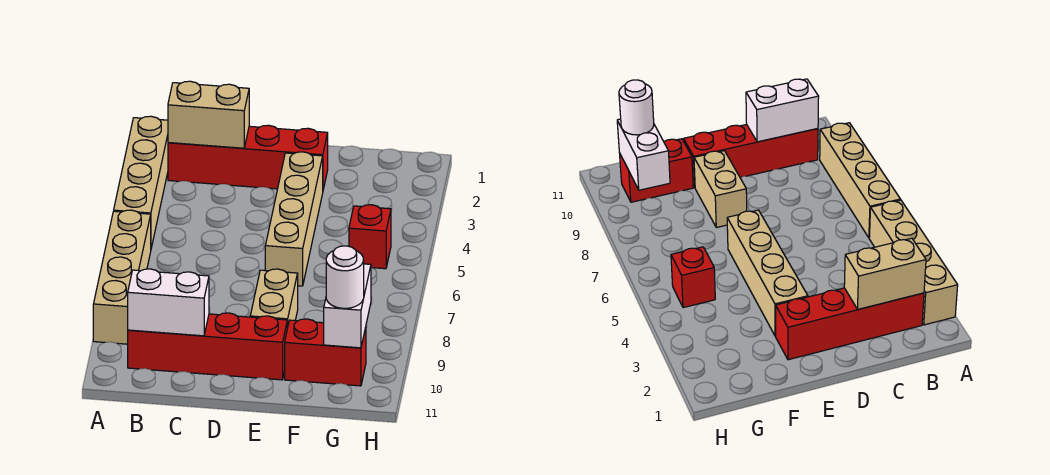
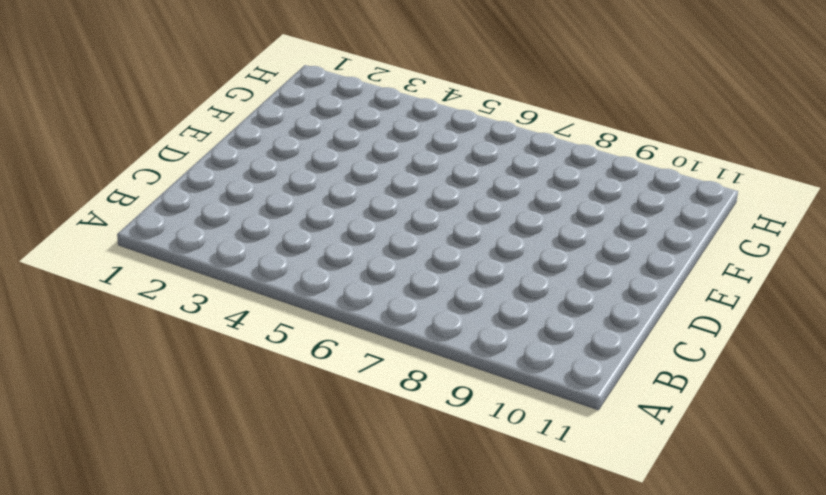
none -> tan 1x4 brick [114,116,168,248]
none -> tan 1x4 brick [93,210,151,344]
none -> red 1x4 brick [168,125,328,189]

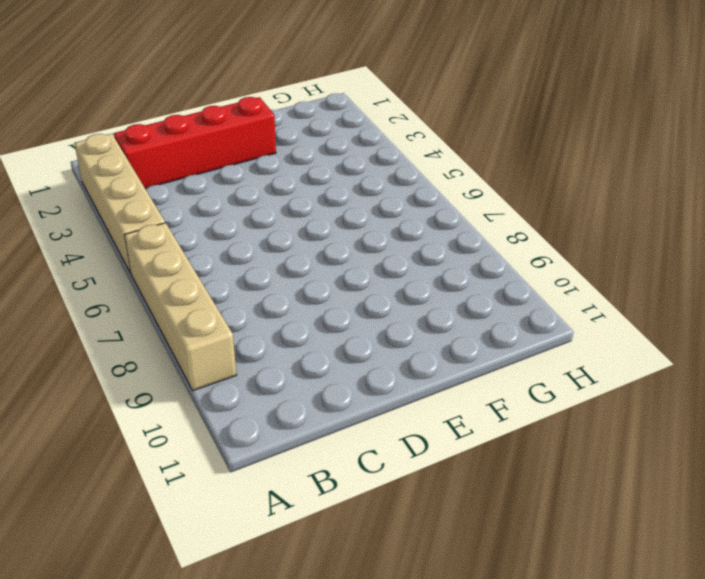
none -> red 1x4 brick [128,313,287,380]
none -> tan 1x4 brick [265,152,323,286]
none -> tan 1x2 brick [250,269,298,328]

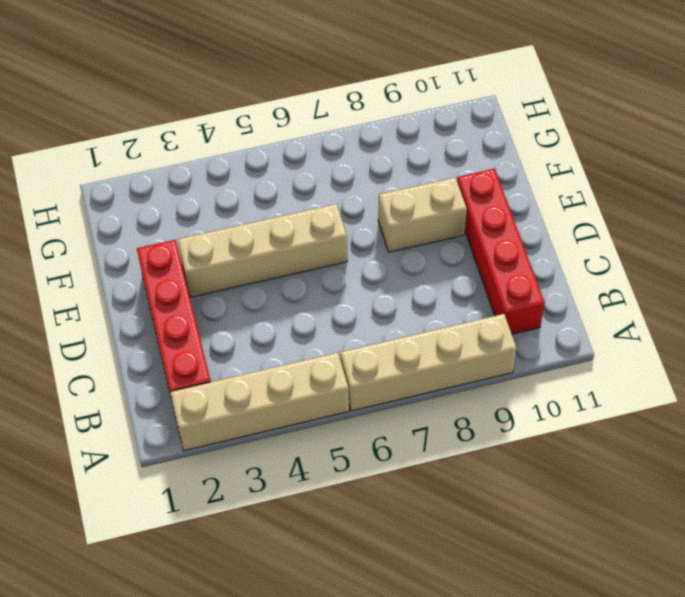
none -> red 1x2 brick [285,319,366,386]
none -> red 1x1 brick [349,205,391,269]
none -> tan 1x2 brick [168,81,249,148]

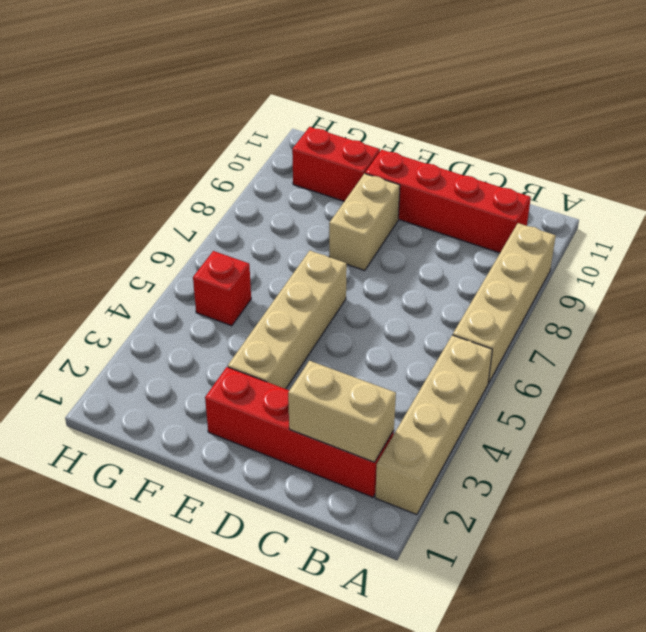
none -> white 1x2 brick [128,269,209,336]
none -> white 1x2 brick [324,264,371,348]
none -> white 1x1 round brick [326,246,364,308]

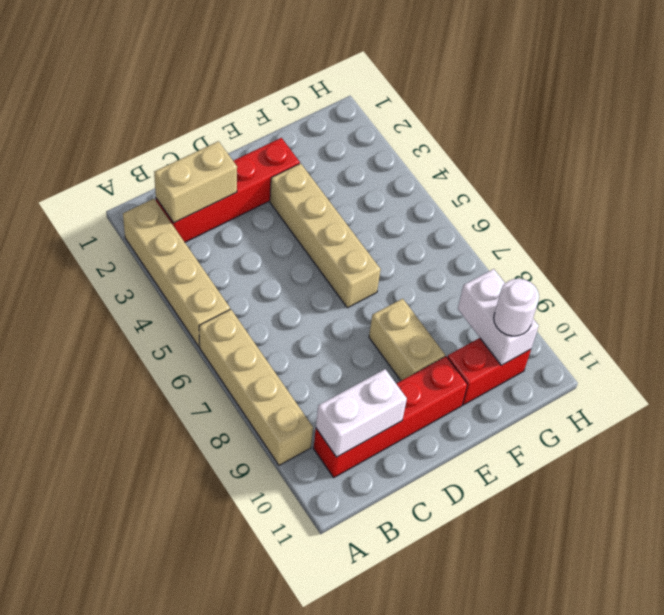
none -> red 1x1 brick [349,205,391,269]

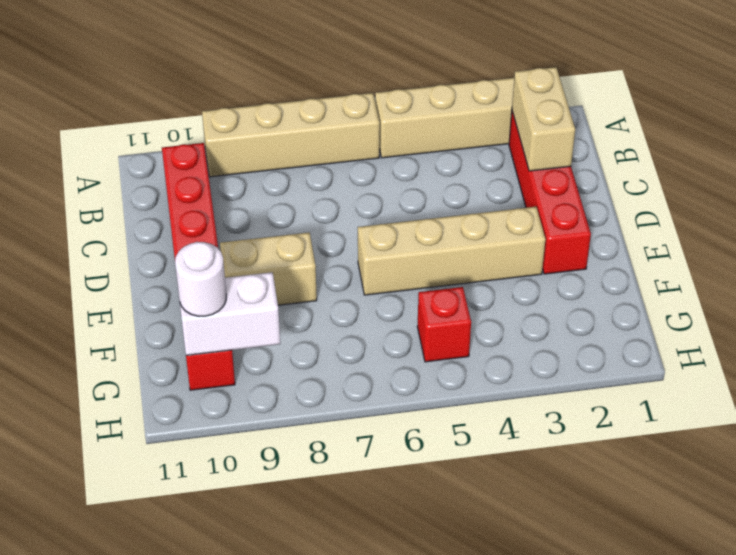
none -> white 1x2 brick [128,269,209,336]

